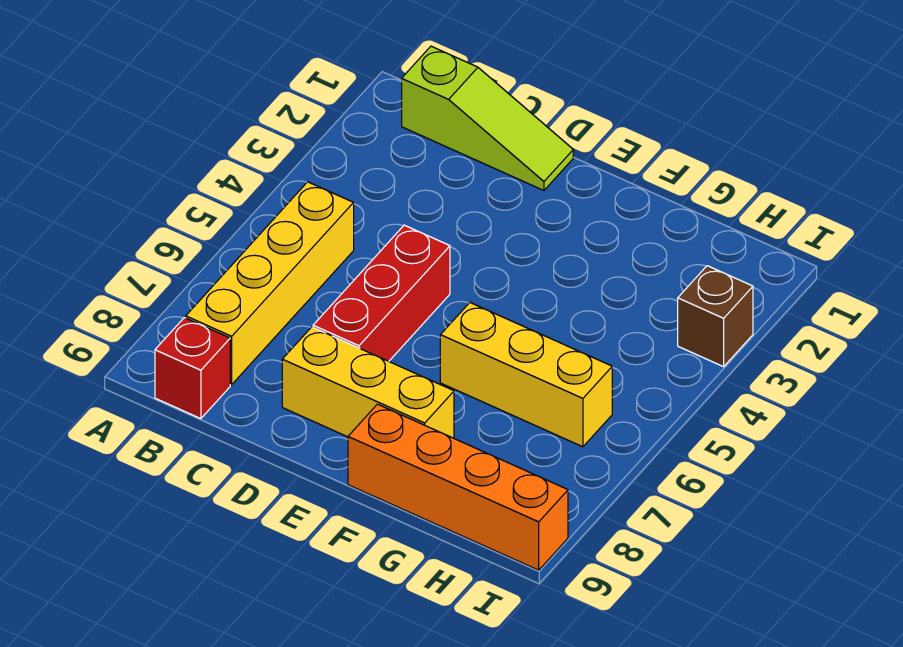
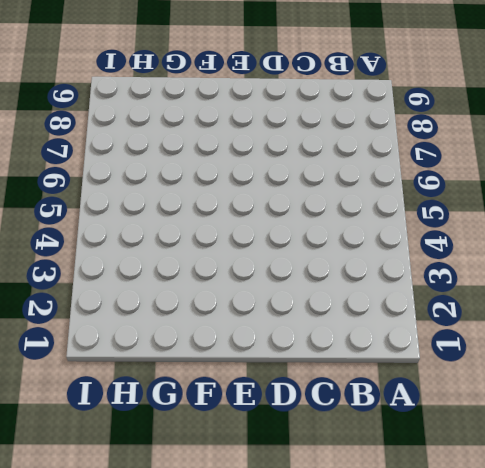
none -> lime 1x3 slope [402,46,573,190]
none -> yellow 1x4 brick [186,182,354,385]

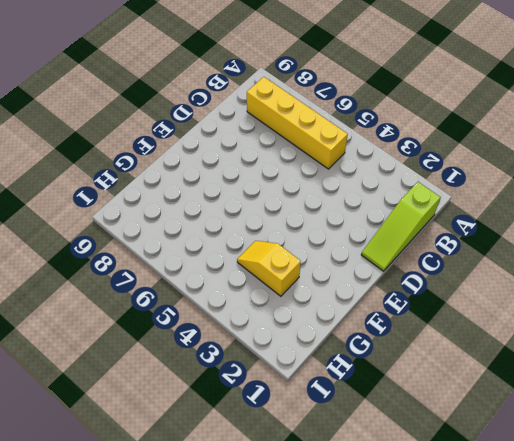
yellow 1x2 slope [237,241,301,296] -> none
none -> red 1x1 brick [155,318,230,419]
none -> red 1x3 brick [313,225,450,361]

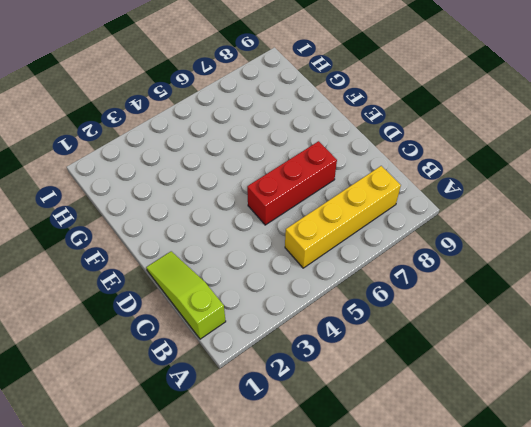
none -> red 1x1 brick [155,318,230,419]
none -> yellow 1x3 brick [282,327,454,438]

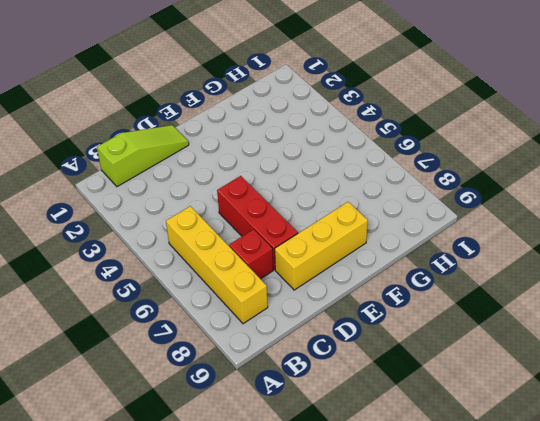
red 1x1 brick [229,229,273,279] -> red 1x1 brick moved to [155,318,230,419]
none -> yellow 1x3 brick [440,303,612,447]
none -> orange 1x4 brick [348,404,568,570]

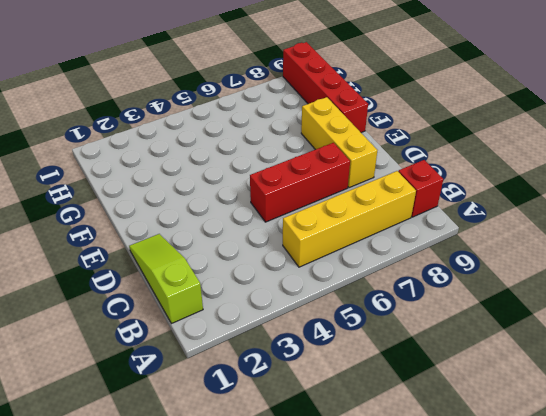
red 1x4 brick [283,42,368,133] -> orange 1x4 brick [348,404,568,570]
none -> yellow 1x3 brick [440,303,612,447]
none -> brown 1x1 brick [678,266,753,367]

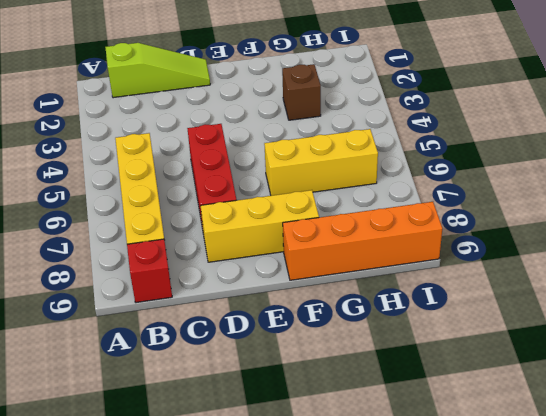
brown 1x1 brick [282,64,321,120] -> brown 1x1 brick moved to [678,266,753,367]

